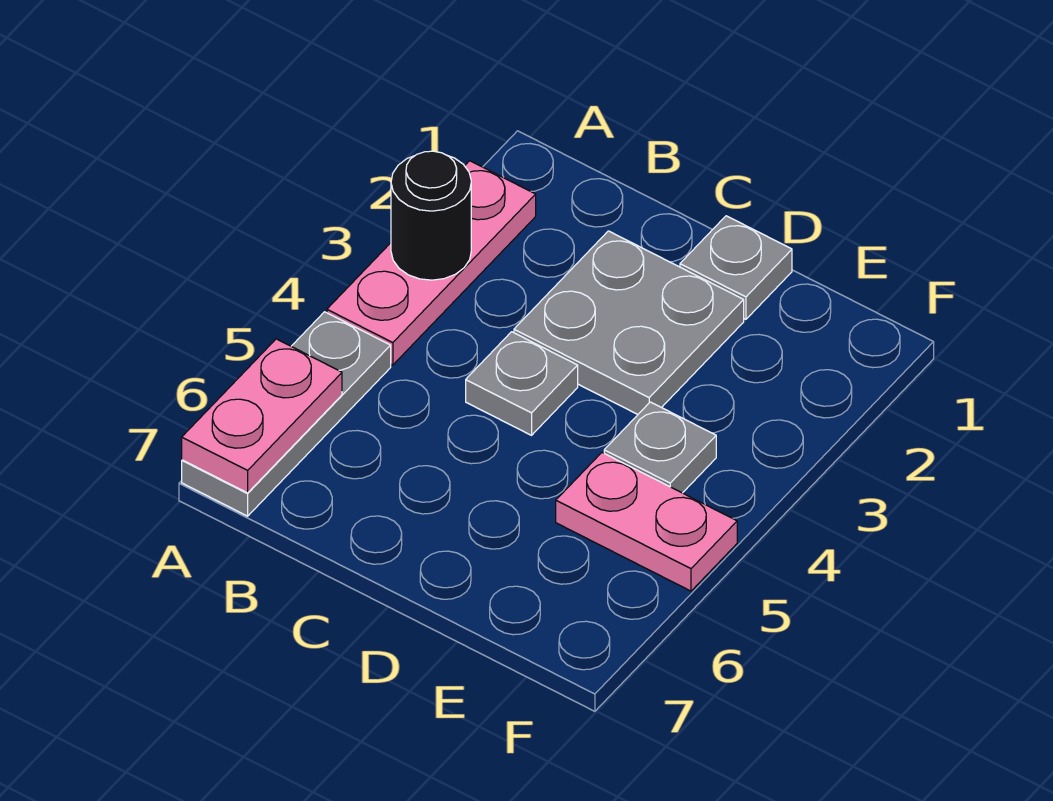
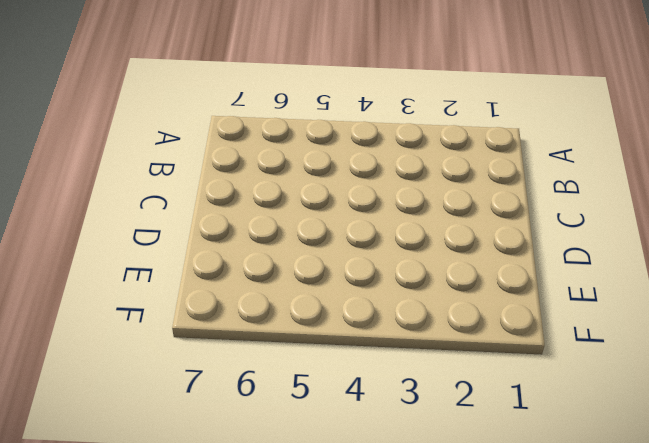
none -> pink 1x3 plate [327,161,536,365]
none -> grey 1x3 plate [182,312,391,516]

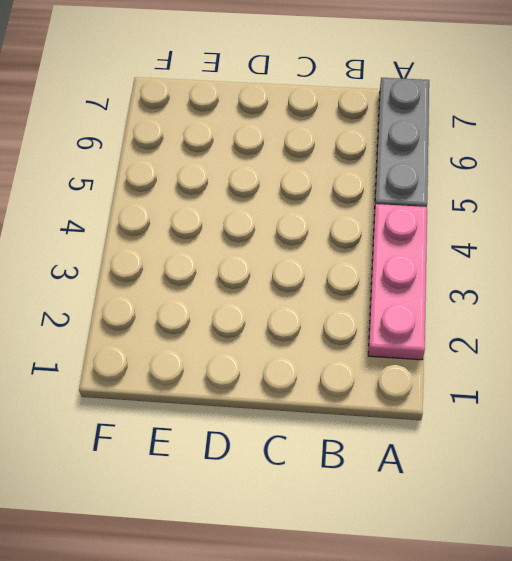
none -> grey 2x2 plate [514,231,744,414]
none -> grey 1x1 plate [466,332,578,435]

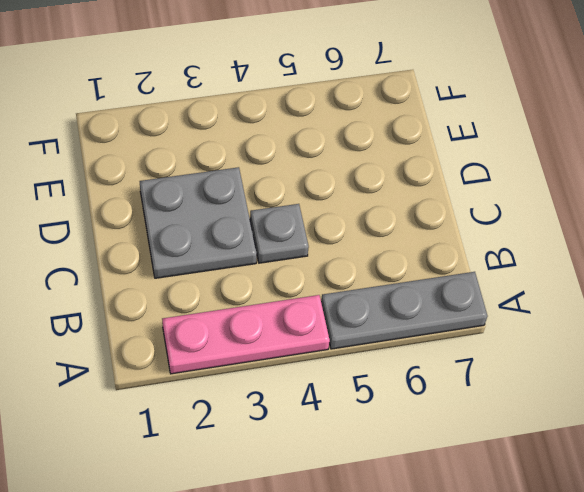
none -> grey 1x1 plate [680,216,792,319]
none -> grey 1x1 plate [604,402,716,493]

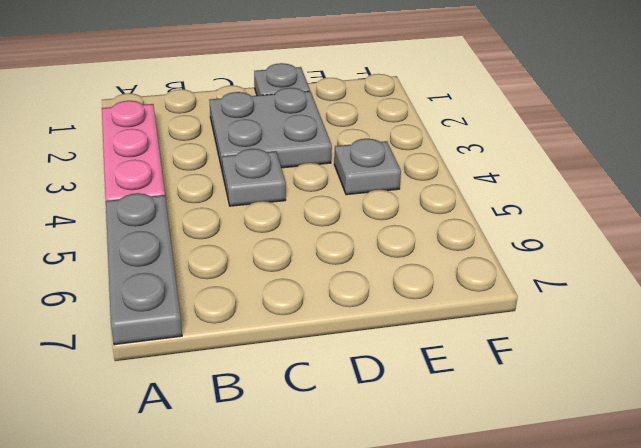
none -> pink 1x2 plate [556,453,737,591]
none -> black 1x1 round brick [391,151,471,280]

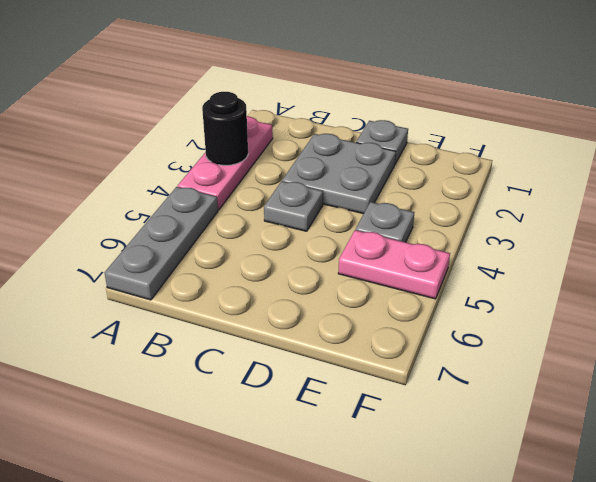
none -> pink 1x2 plate [182,339,342,493]

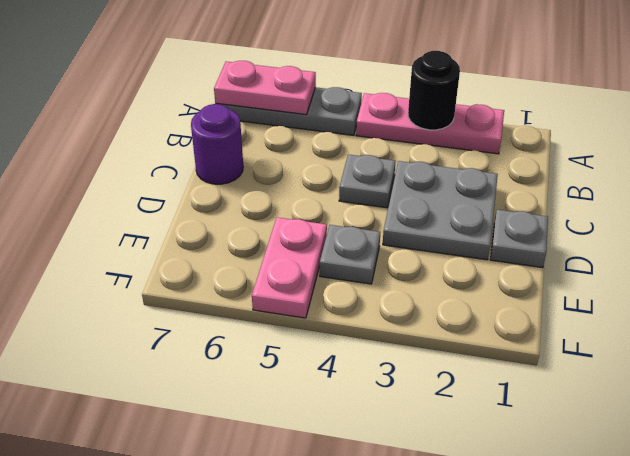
purple 1x1 round brick [191,104,243,184] -> none

